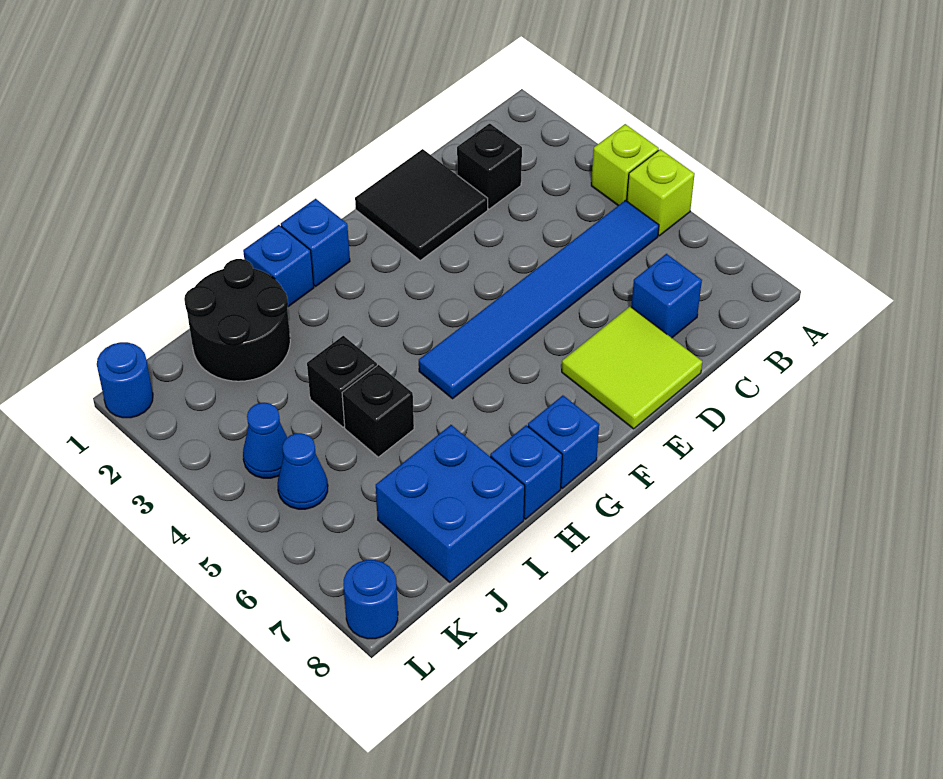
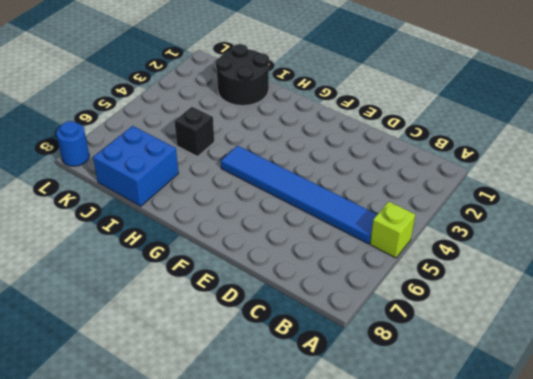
none -> lime 1x1 brick [591,124,659,205]
none -> black 1x1 brick [457,123,522,209]
none -> blue 1x1 brick [631,254,702,338]

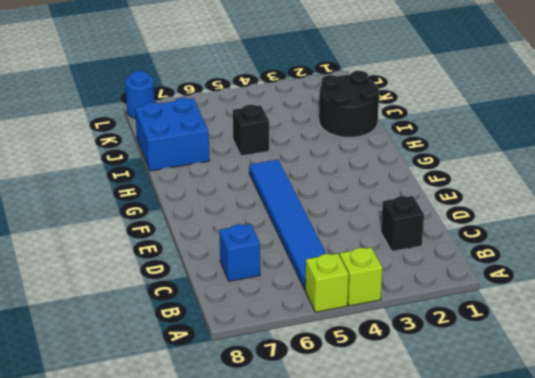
none -> black 2x2 tile [355,149,488,260]
none -> lime 2x2 tile [562,307,702,429]
none -> blue 1x1 brick [281,199,350,286]

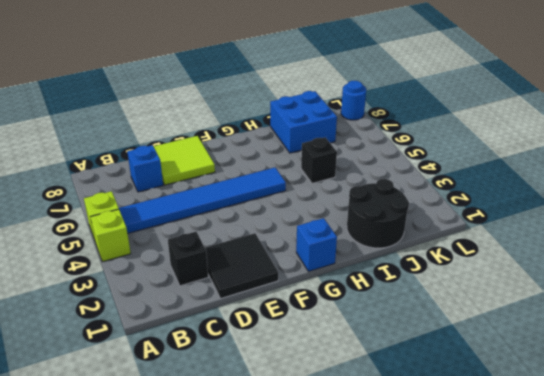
none -> blue 1x1 brick [528,396,599,488]
none -> blue 1x1 brick [243,225,314,307]
none -> blue 1x1 brick [490,425,562,519]

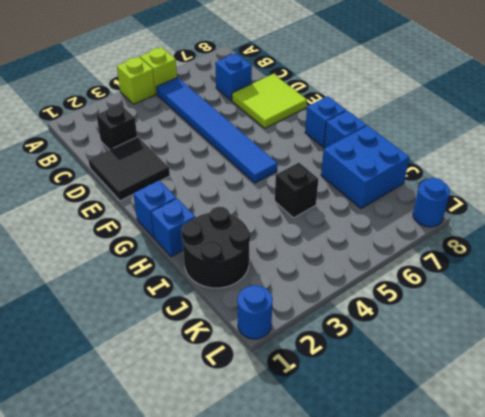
none -> black 1x1 brick [307,336,377,427]
none -> blue 1x1 cone [243,403,287,478]
none -> blue 1x1 cone [278,433,328,509]

